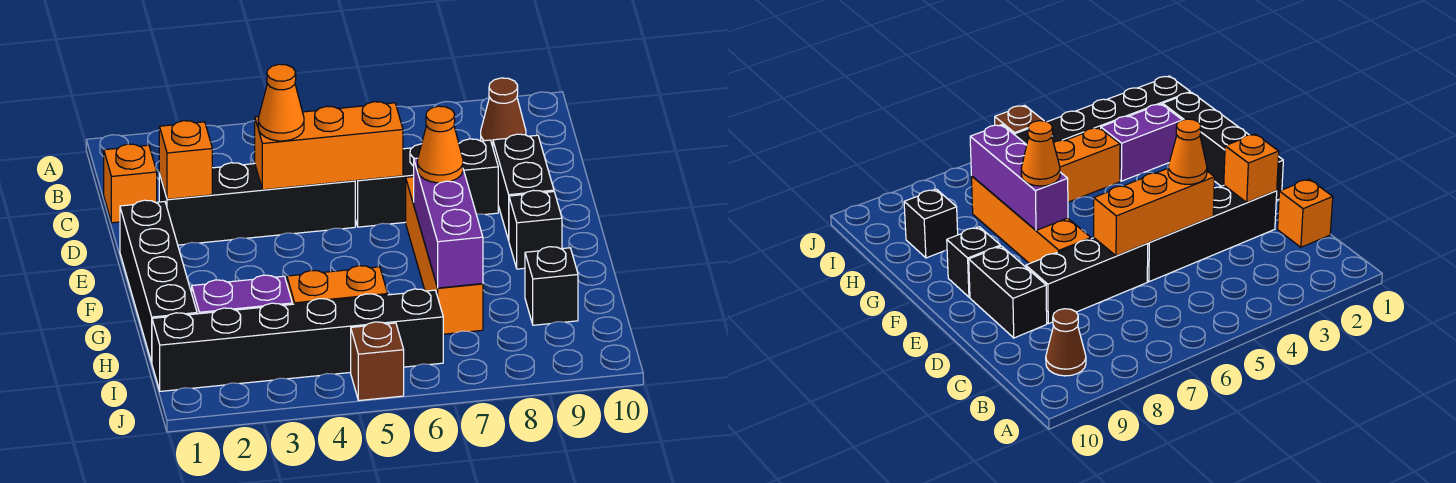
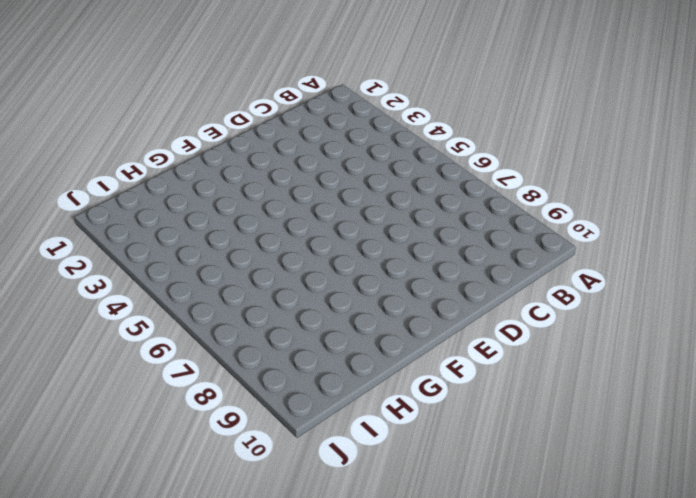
none -> brown 1x1 cone [481,78,526,147]
none -> orange 1x1 brick [104,144,157,223]
none -> black 1x4 brick [159,162,355,245]

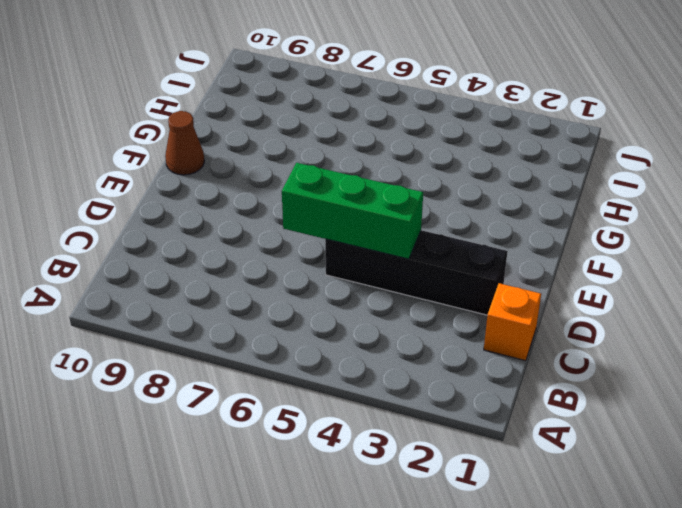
green 1x3 brick [282,163,423,259] -> orange 1x3 brick [255,102,403,190]
brown 1x1 cone [165,111,204,175] -> brown 1x1 cone moved to [481,78,526,147]
none -> black 1x3 brick [355,139,498,227]
none -> black 1x2 brick [493,134,554,240]
none -> black 1x4 brick [120,200,197,362]

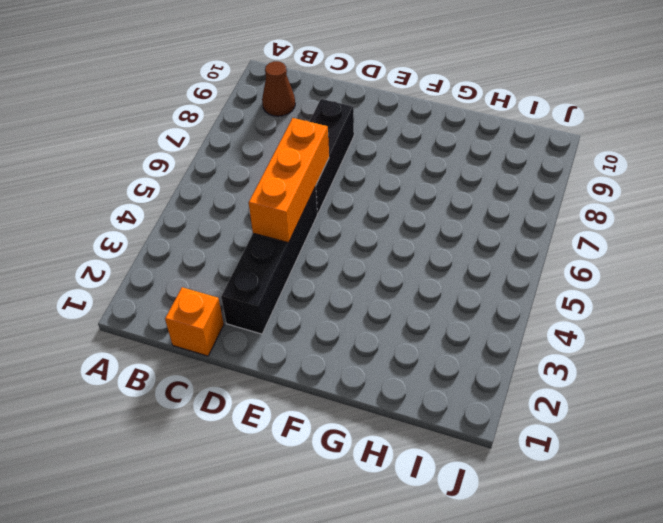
none -> black 1x2 brick [493,134,554,240]
none -> black 1x4 brick [120,200,197,362]
none -> orange 1x4 brick [406,177,483,334]

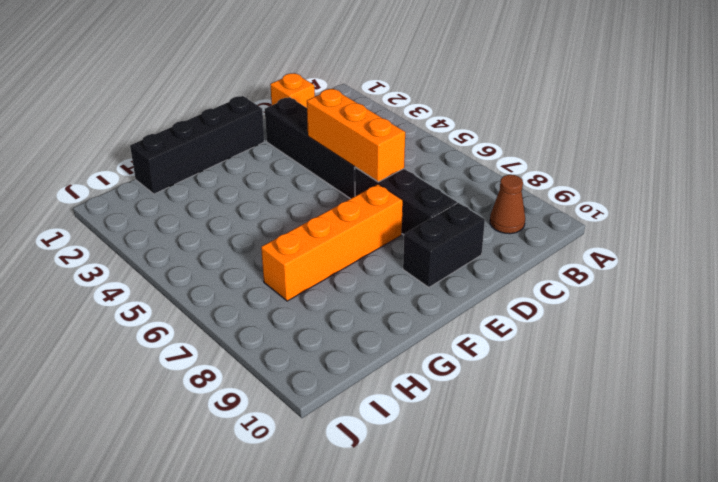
none -> black 1x1 brick [509,190,562,269]
none -> purple 1x2 brick [191,275,292,314]
none -> orange 1x2 brick [287,266,388,304]

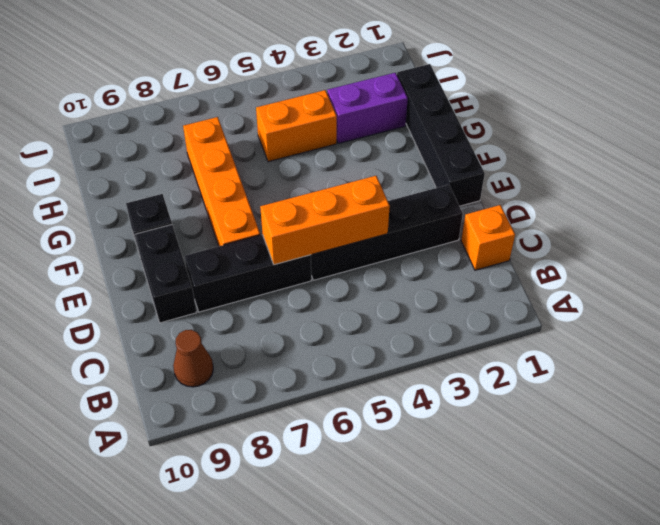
none -> black 1x1 brick [525,247,578,325]
none -> black 1x6 brick [152,289,443,391]
none -> brown 1x1 brick [351,322,404,400]

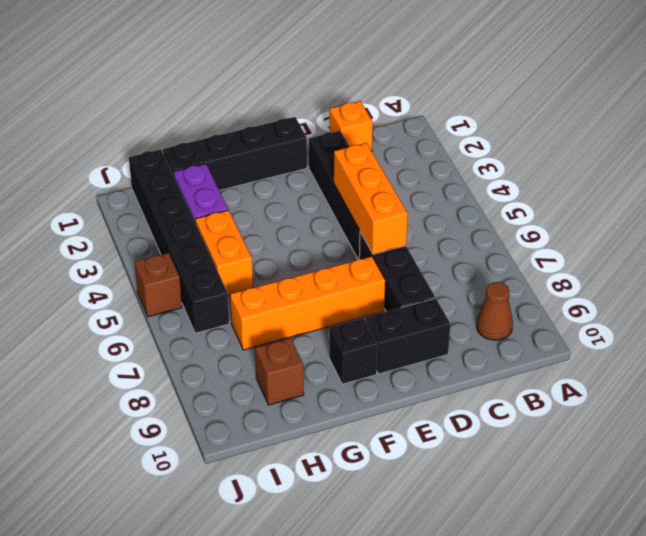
brown 1x1 brick [255,338,304,405] -> black 1x1 brick [525,247,578,325]
none -> orange 1x1 brick [159,121,212,199]
none -> purple 1x3 brick [414,158,483,288]
none -> orange 1x1 cone [258,64,304,141]

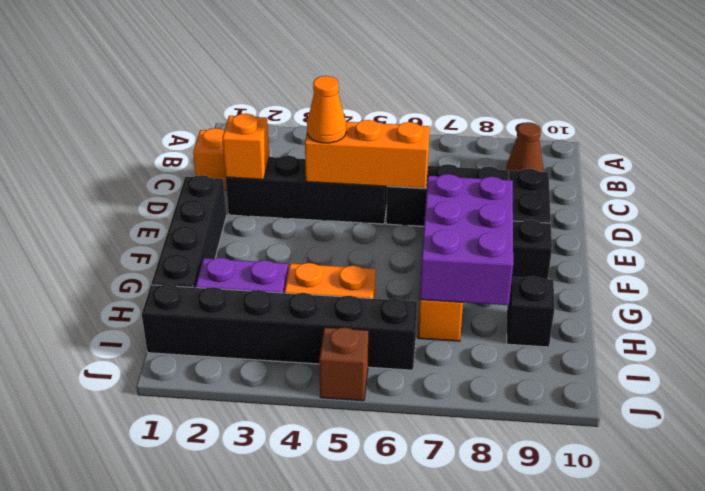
purple 2x3 brick [420,174,513,305] -> purple 1x3 brick [414,158,483,288]
none -> orange 1x1 cone [418,106,463,183]

